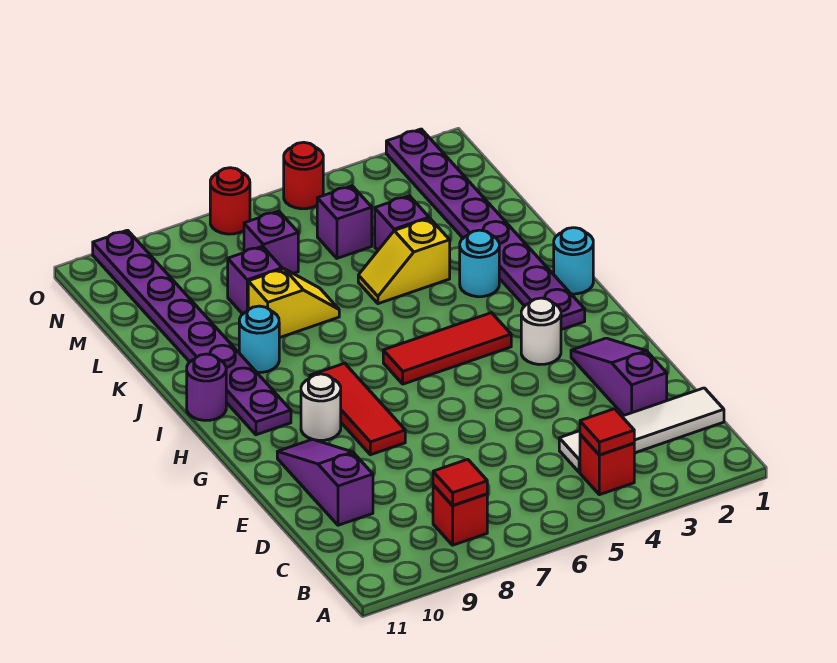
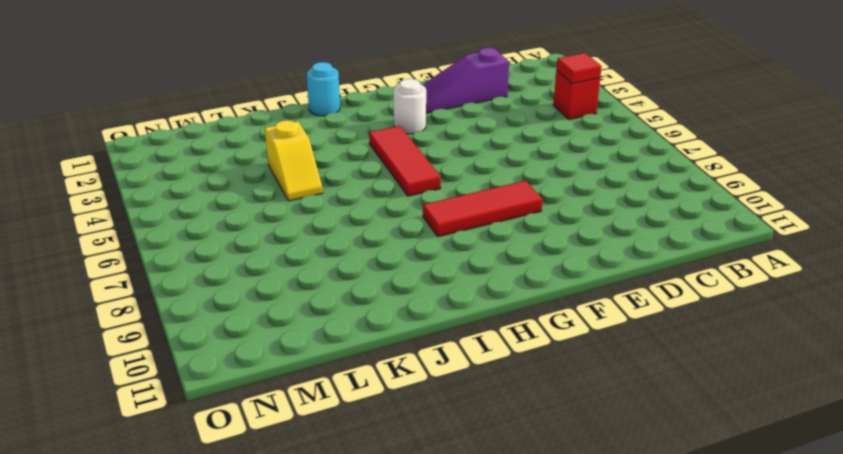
none -> red 1x1 brick [433,485,487,545]
none -> white 1x4 tile [559,388,724,472]
none -> purple 1x3 slope [277,439,373,525]

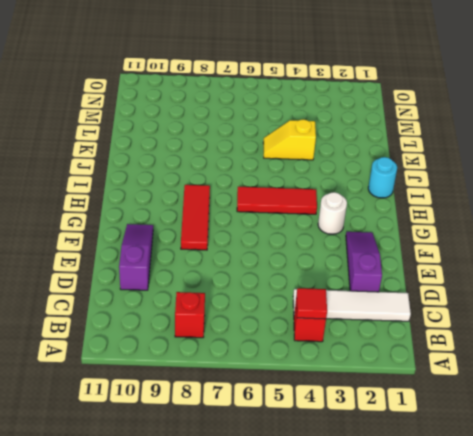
none -> white 1x1 round brick [301,374,341,440]
none -> purple 1x8 plate [386,129,585,330]
none -> purple 1x8 plate [93,230,291,435]

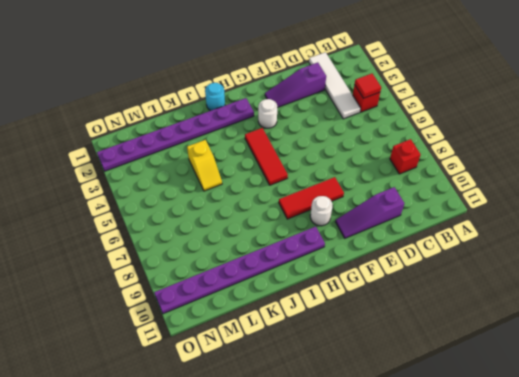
none -> purple 1x1 round brick [187,354,226,420]
none -> cyan 1x1 round brick [460,230,499,297]
none -> cyan 1x1 round brick [239,306,279,373]

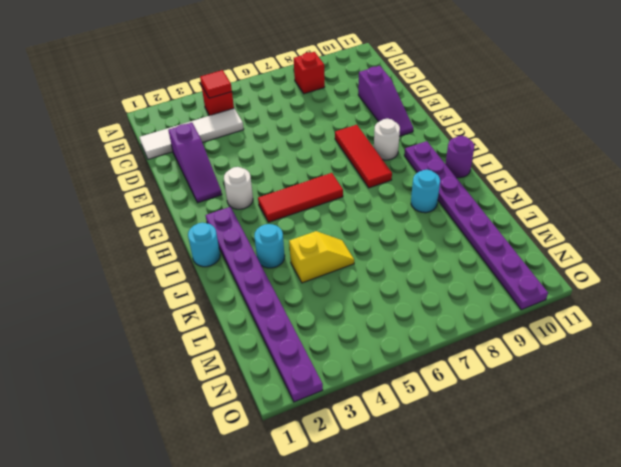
none -> yellow 1x2 slope [248,269,339,338]
none -> purple 1x1 brick [375,196,429,250]
none -> purple 1x1 brick [228,246,282,314]

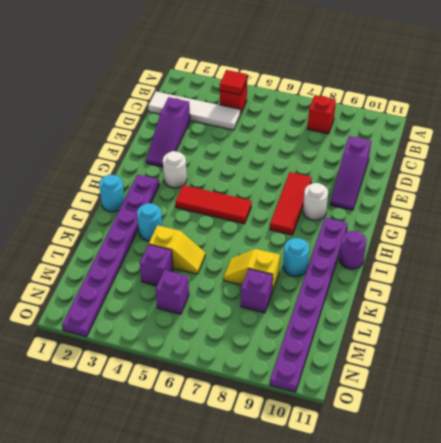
none -> purple 1x1 brick [244,211,298,274]
none -> red 1x1 round brick [284,142,323,209]
none -> red 1x1 round brick [210,168,250,234]

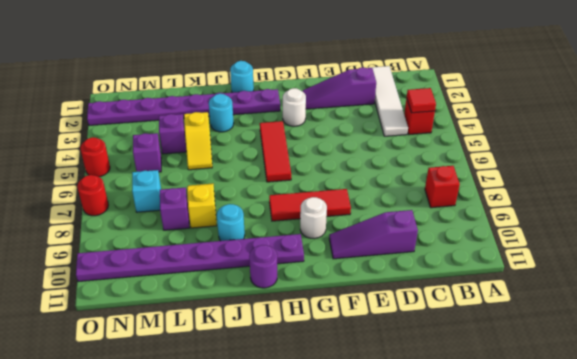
cyan 1x1 brick [132,170,161,212] -> purple 1x1 brick [244,211,298,274]
none -> red 1x1 tile [433,459,487,506]

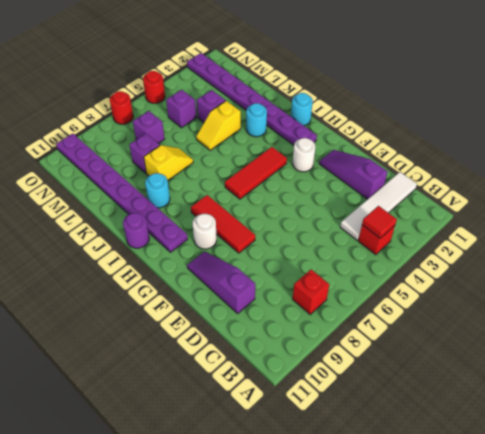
none -> red 1x1 tile [433,459,487,506]

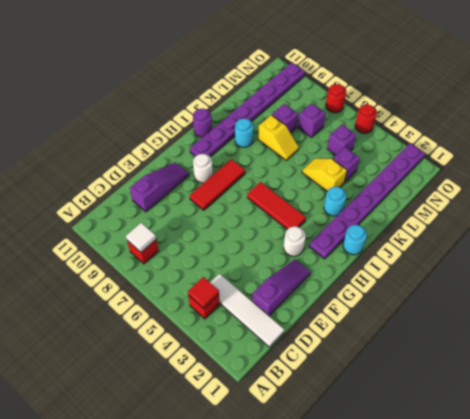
white 1x1 tile [126,223,156,252] -> red 1x1 tile [433,459,487,506]

